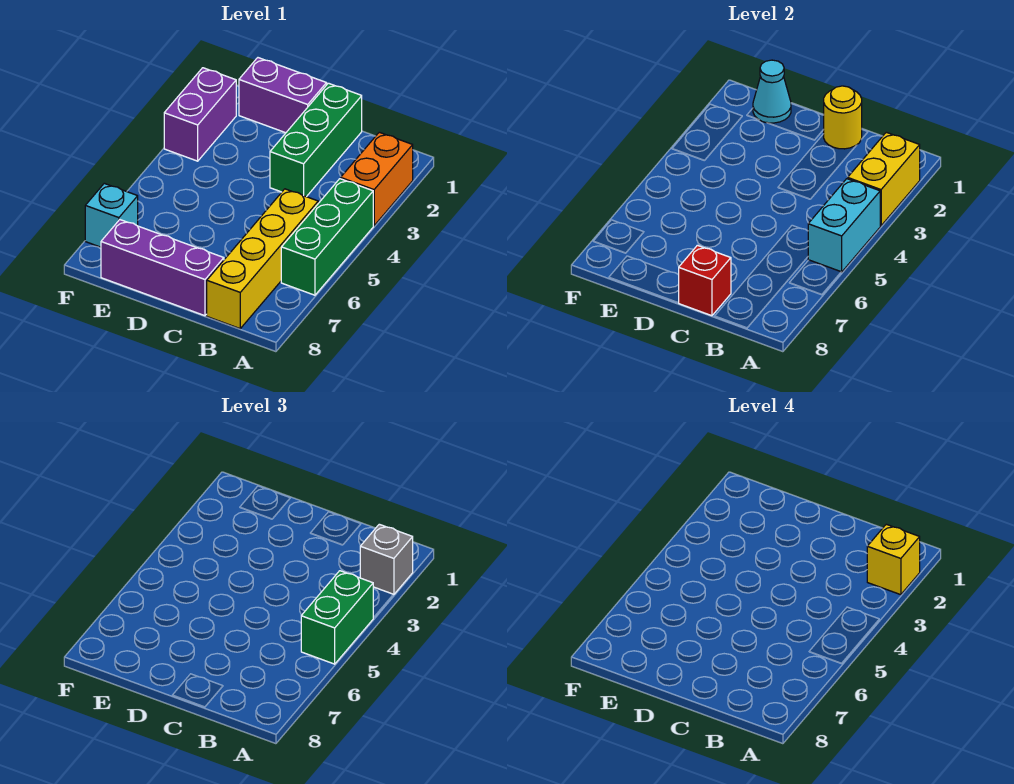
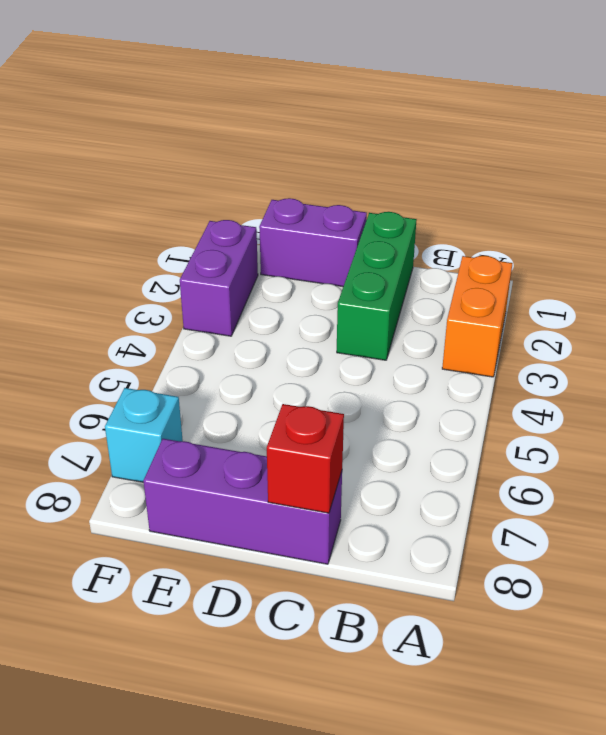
none -> green 1x3 brick [281,179,373,295]
none -> yellow 1x4 brick [207,189,318,328]
none -> yellow 1x2 brick [848,132,920,226]

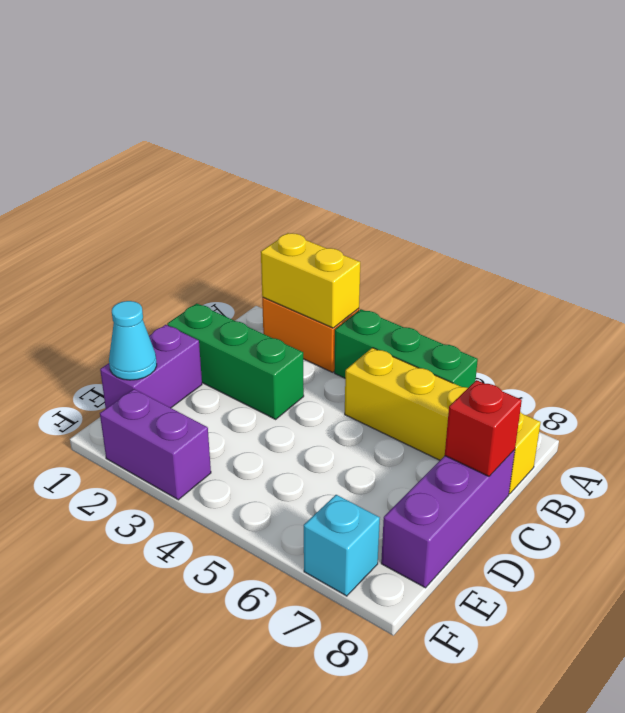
none -> cyan 1x2 brick [808,179,880,272]
none -> yellow 1x1 round brick [823,86,862,149]
none -> grey 1x1 brick [360,524,413,595]

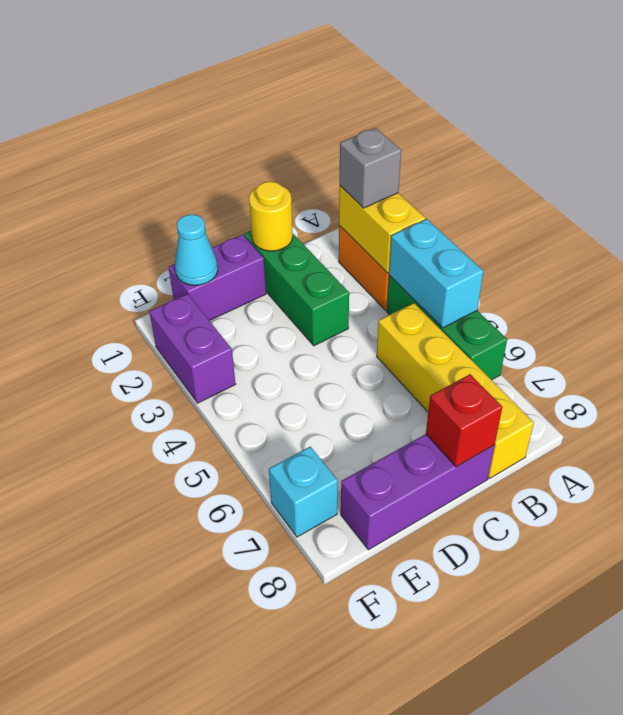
none -> green 1x2 brick [301,571,373,664]
none -> yellow 1x1 brick [867,524,920,595]

